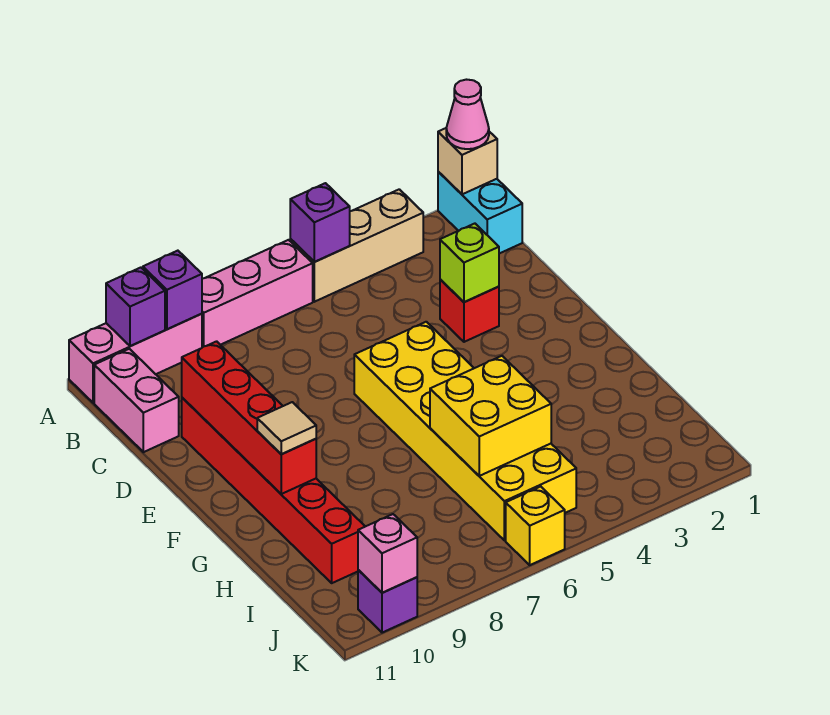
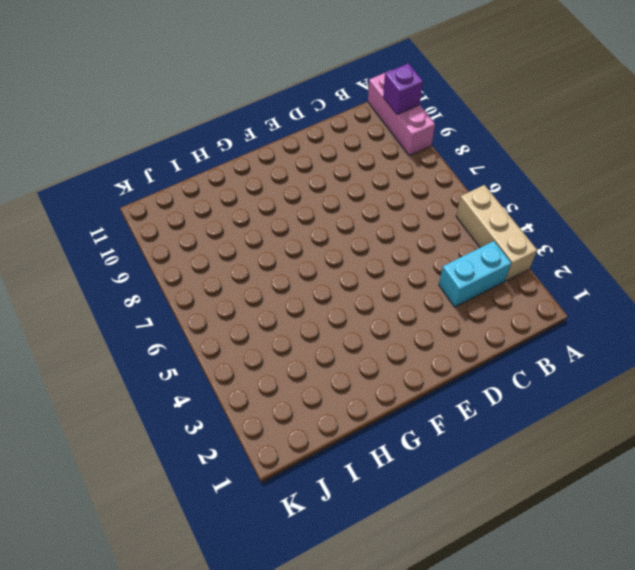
cyan 1x2 brick [439,241,511,307] -> cyan 1x2 brick moved to [438,172,522,254]
none -> pink 1x3 brick [202,240,313,347]
none -> pink 1x2 brick [94,349,179,452]
none -> red 1x1 brick [440,279,499,342]

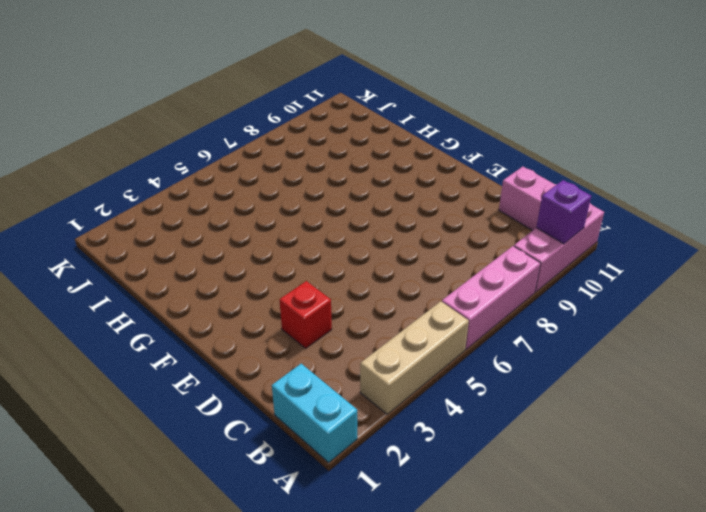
none -> red 1x6 brick [182,398,365,583]
none -> yellow 2x6 brick [354,322,576,541]
none -> yellow 1x1 brick [506,487,565,565]

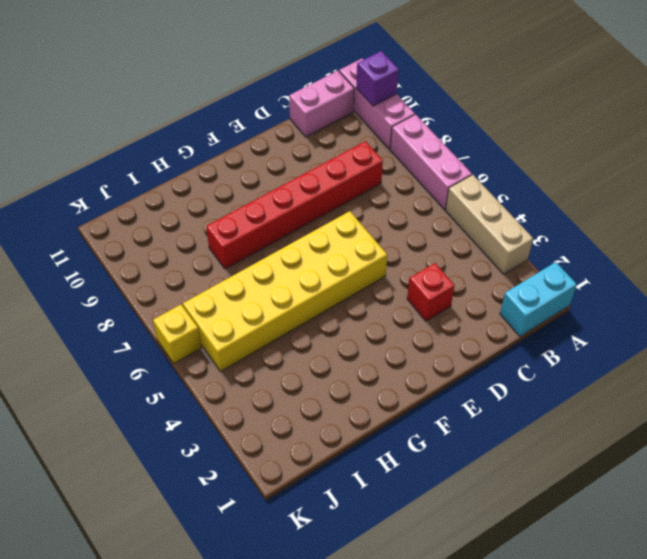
red 1x6 brick [206,141,383,269] -> red 1x6 brick moved to [182,398,365,583]
none -> purple 1x1 brick [358,570,417,633]
none -> tan 1x1 brick [438,128,497,194]
none -> purple 1x1 brick [290,183,350,262]

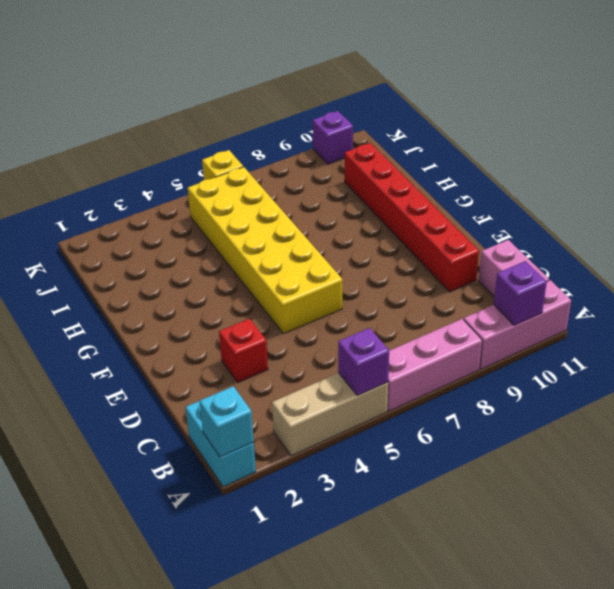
cyan 1x1 brick [199,386,254,457] -> tan 1x1 brick [438,128,497,194]
none -> purple 1x1 brick [143,251,202,329]
none -> lime 1x1 brick [440,224,499,302]
none -> red 1x4 brick [182,341,316,494]

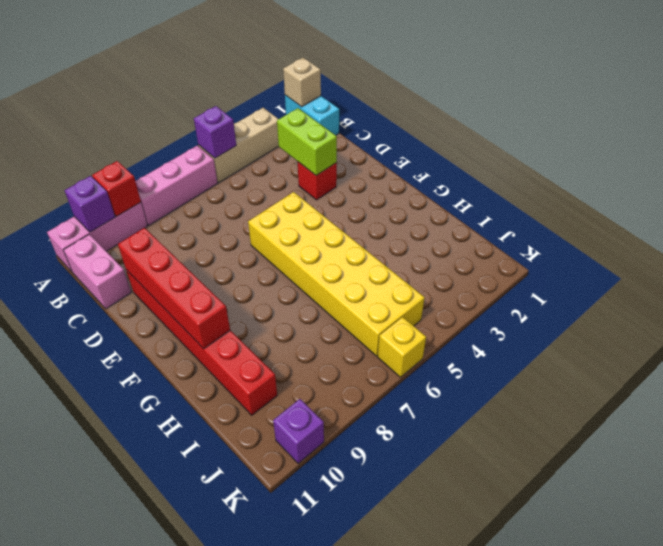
red 1x1 brick [92,161,141,216] -> purple 1x1 brick [143,251,202,329]
lime 1x2 brick [277,108,337,175] -> lime 1x1 brick [440,224,499,302]
none -> yellow 2x2 brick [430,356,551,476]
none -> pink 1x1 brick [358,514,417,593]
none -> pink 1x1 cone [446,80,489,149]

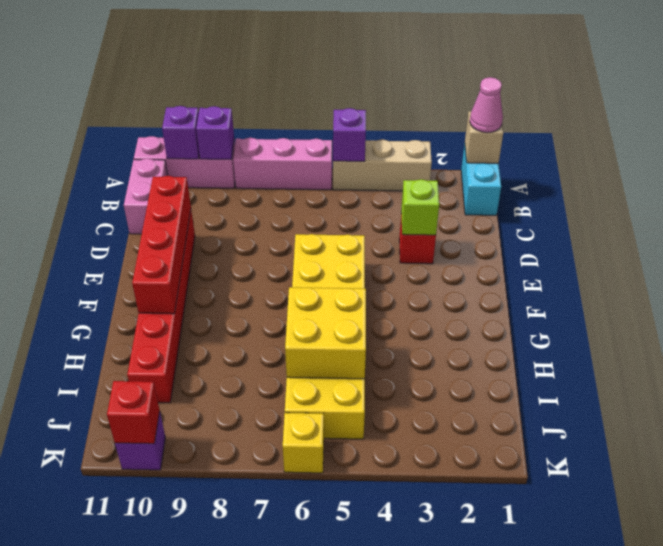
red 1x1 brick [107,381,160,444] -> pink 1x1 brick [358,514,417,593]
none -> tan 1x1 tile [257,402,316,454]

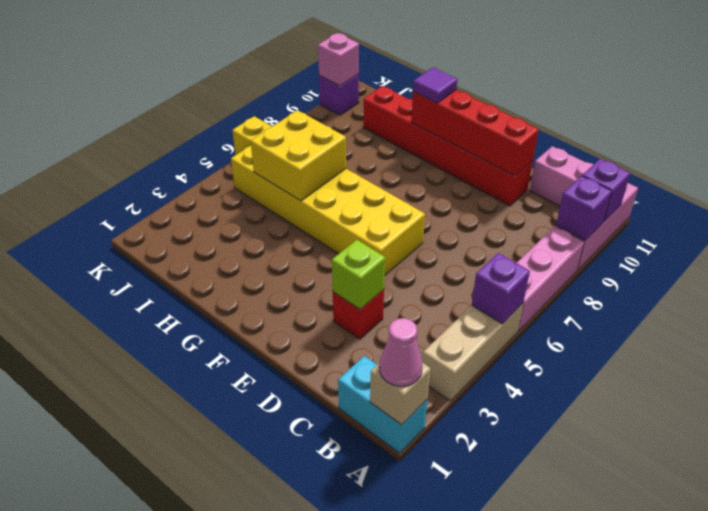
purple 1x1 tile [413,68,457,103] -> tan 1x1 tile [257,402,316,454]

